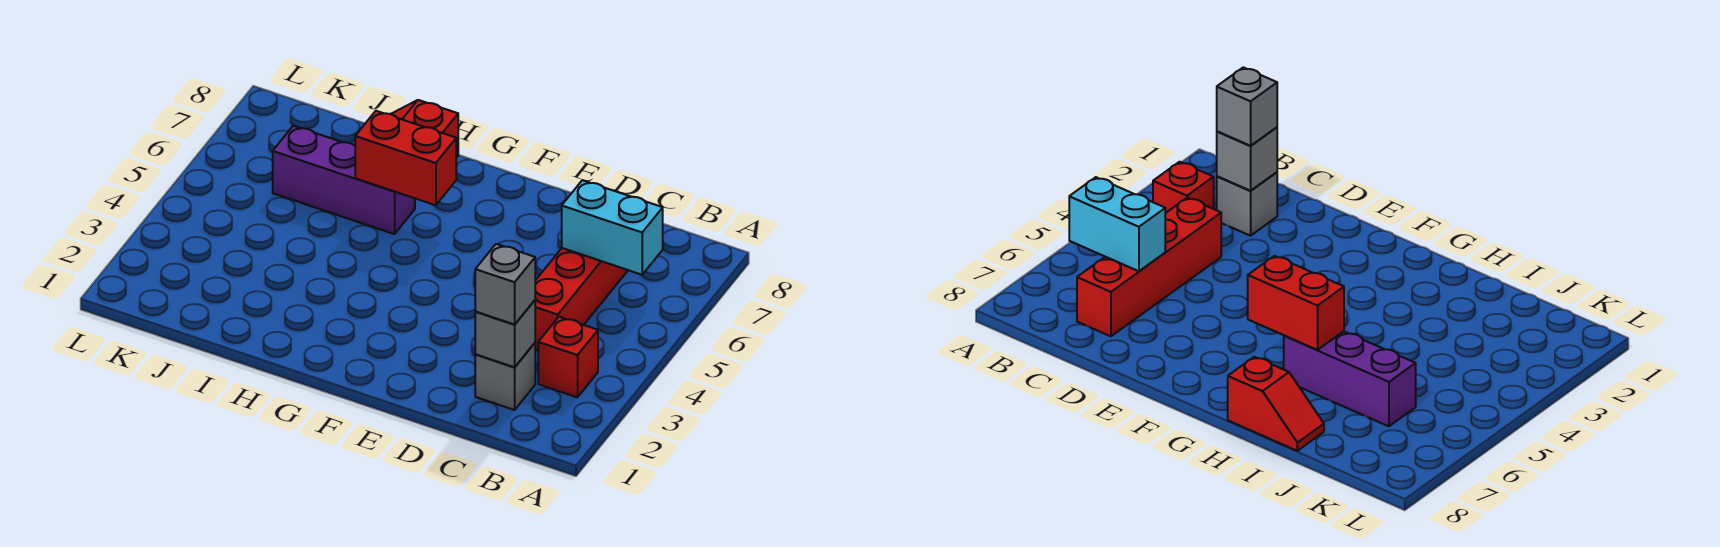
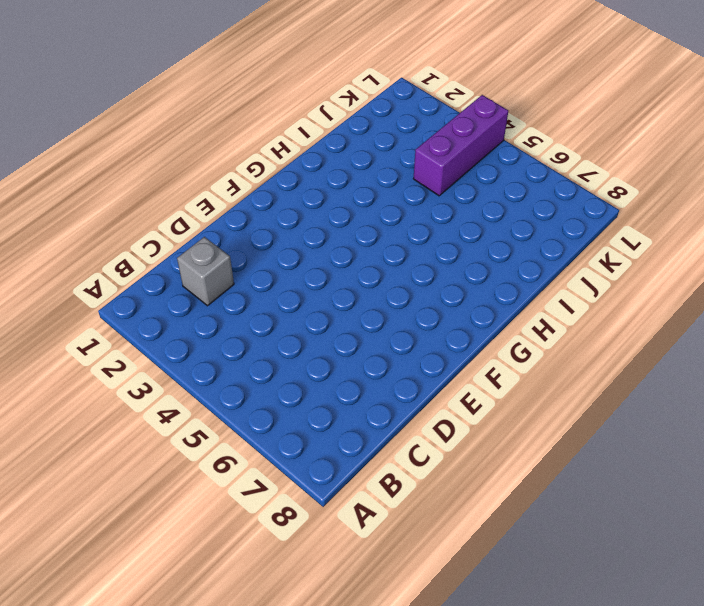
purple 1x3 brick [413,95,508,196] -> purple 1x3 brick moved to [273,126,415,234]
none -> red 1x1 brick [538,317,598,397]
none -> red 1x4 brick [535,248,628,350]

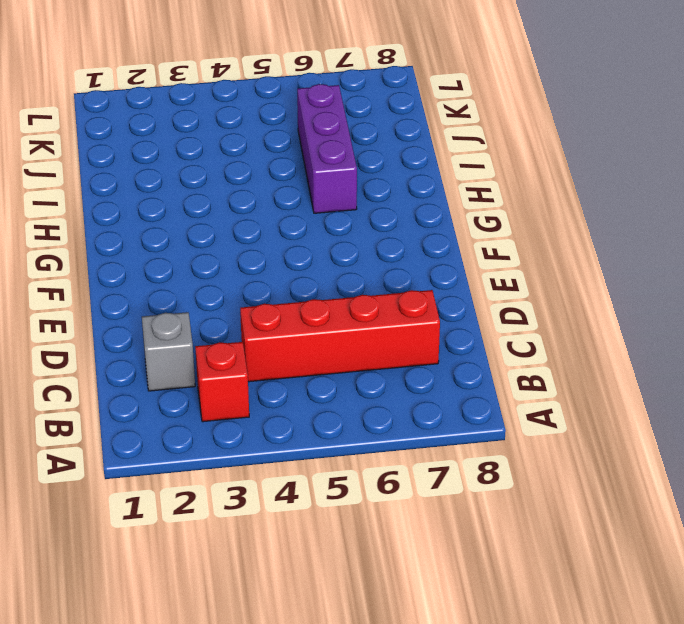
none -> red 1x2 slope [392,100,458,158]
none -> cyan 1x2 brick [562,180,663,275]

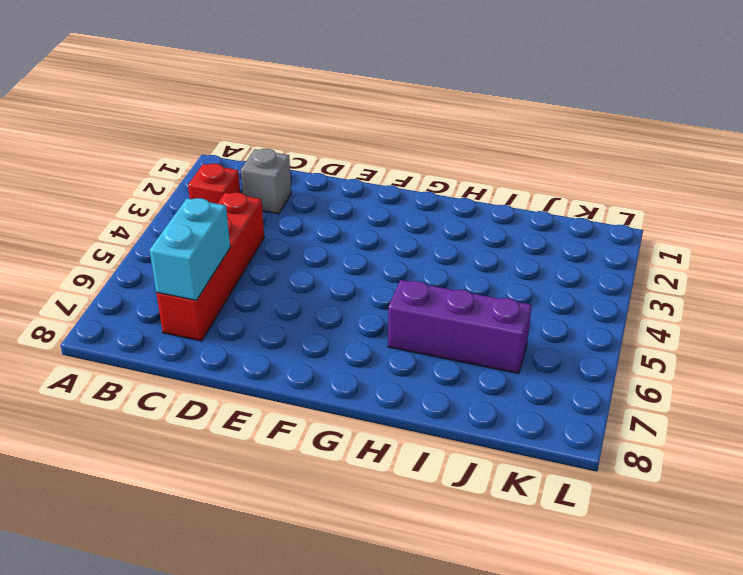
cyan 1x2 brick [150,198,230,300] -> cyan 1x2 brick turned to [562,180,663,275]
none -> red 1x2 slope [392,100,458,158]
none -> grey 1x1 brick [475,300,535,367]

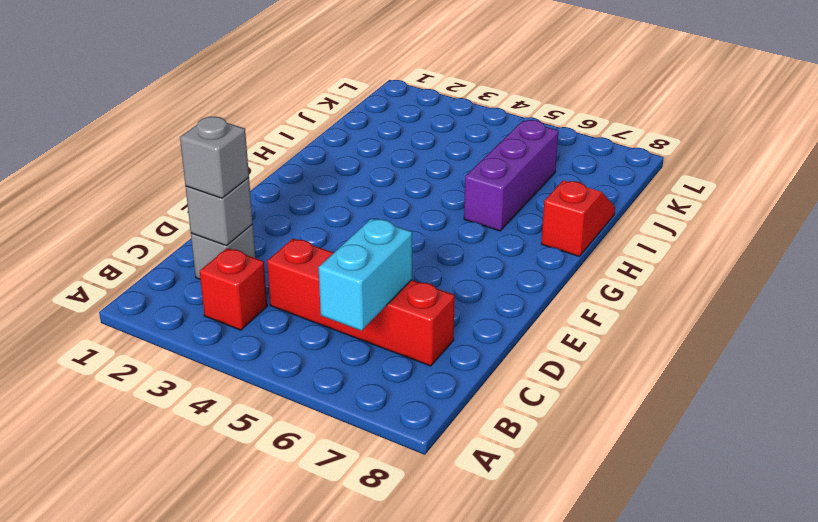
none -> red 1x2 brick [355,111,456,205]

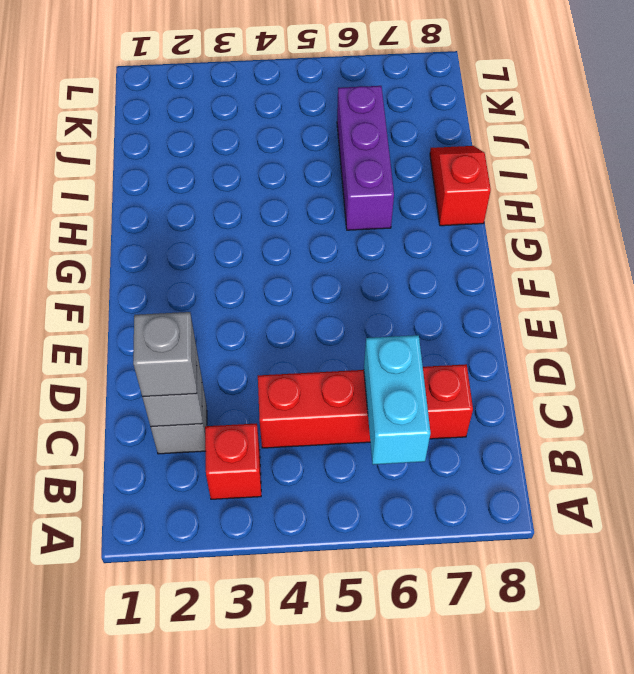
none -> red 1x2 brick [355,111,456,205]

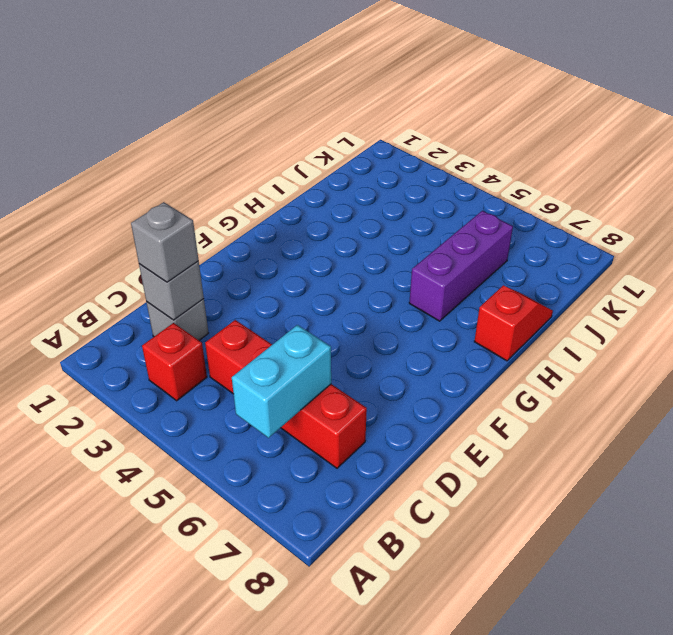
none -> red 1x2 brick [355,111,456,205]

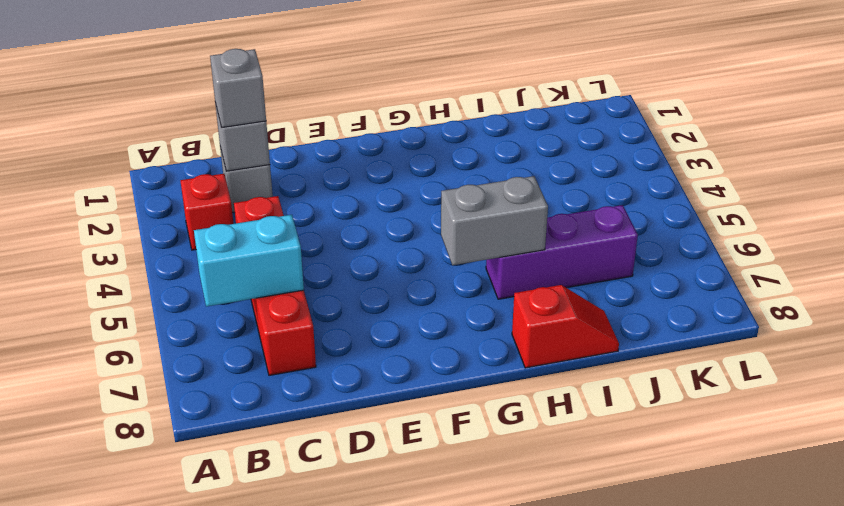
grey 1x2 brick [441,176,548,265] -> red 1x2 brick [355,111,456,205]

